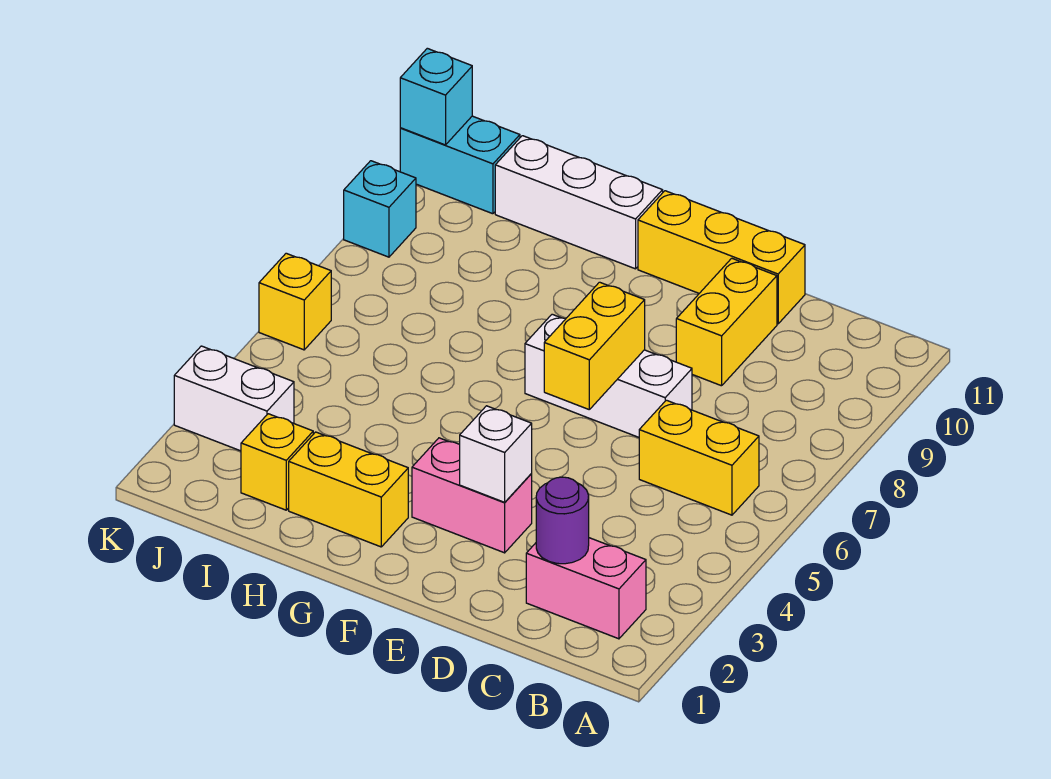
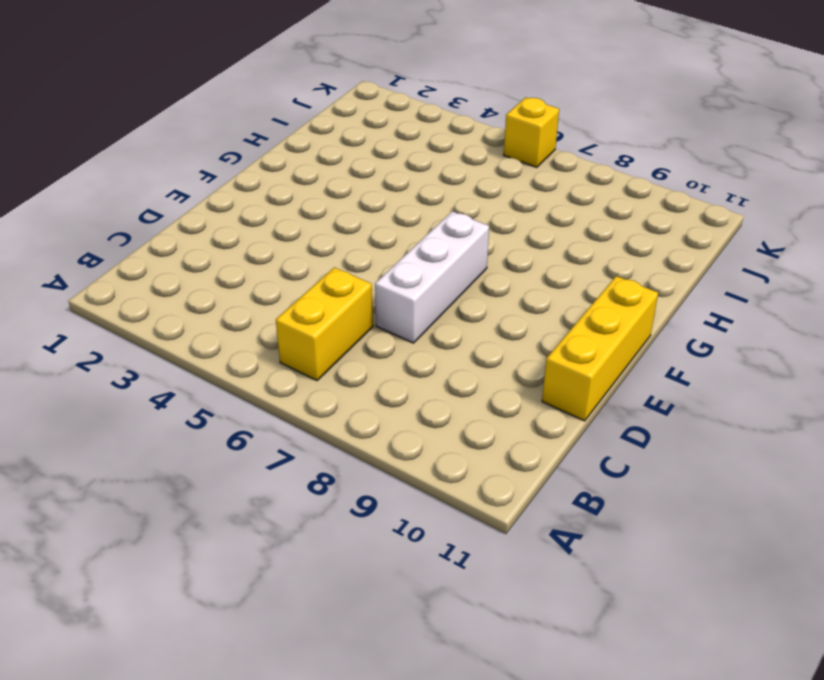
none -> pink 1x2 brick [526,538,646,639]
none -> yellow 1x2 brick [676,258,777,386]
none -> pink 1x2 brick [412,438,532,553]

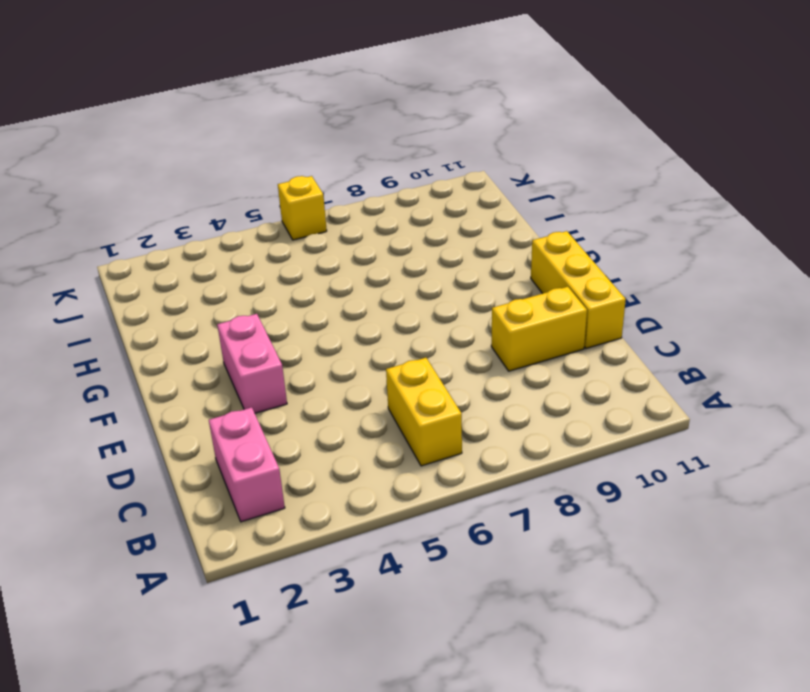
none -> white 1x3 brick [525,314,692,437]
none -> yellow 1x2 brick [289,432,408,547]
none -> white 1x3 brick [495,136,663,269]

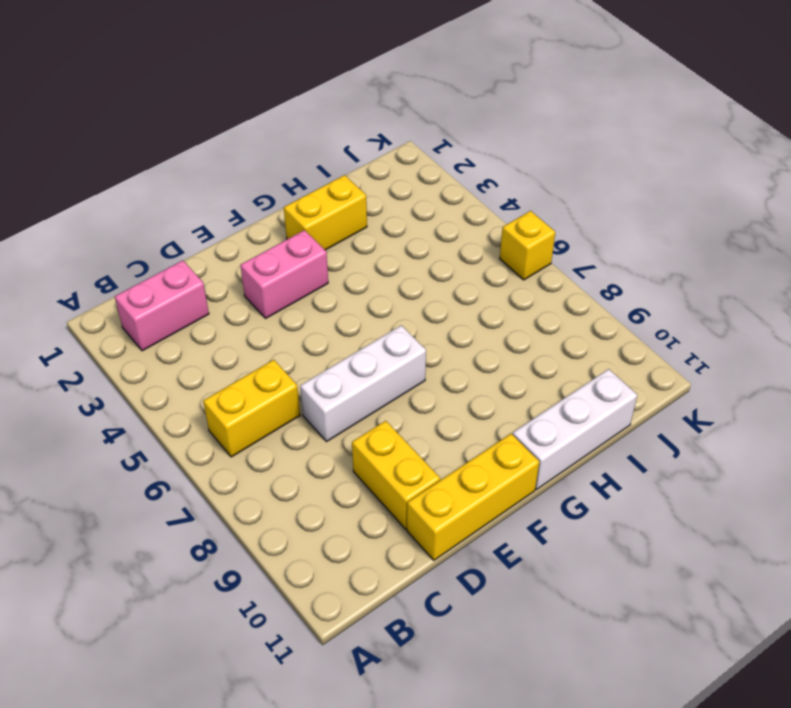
none -> yellow 1x1 brick [241,414,313,510]
none -> white 1x2 brick [174,346,294,451]
none -> cyan 1x2 brick [400,116,520,214]

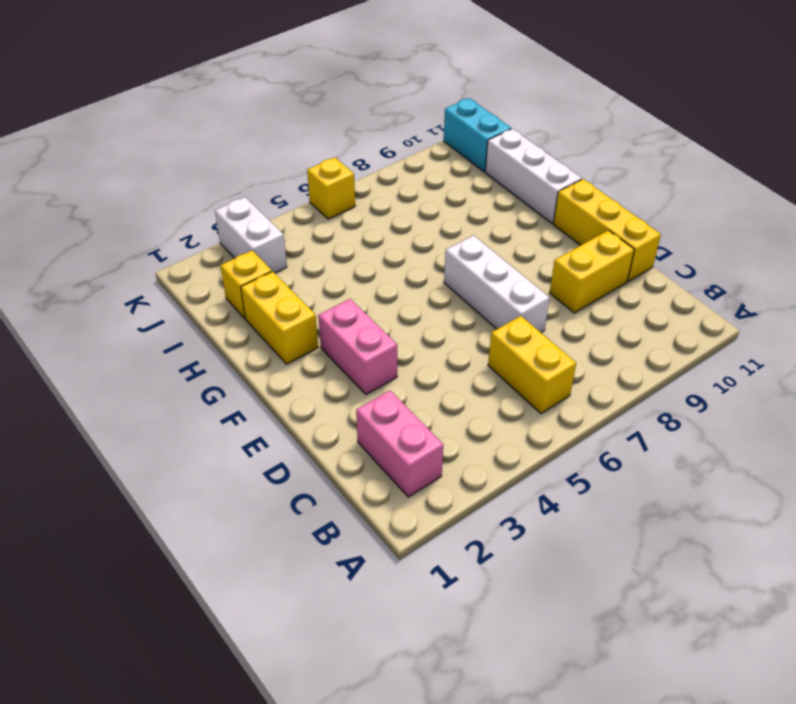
none -> cyan 1x1 brick [344,161,416,257]
none -> purple 1x1 round brick [536,477,589,564]
none -> white 1x1 brick [460,406,532,502]

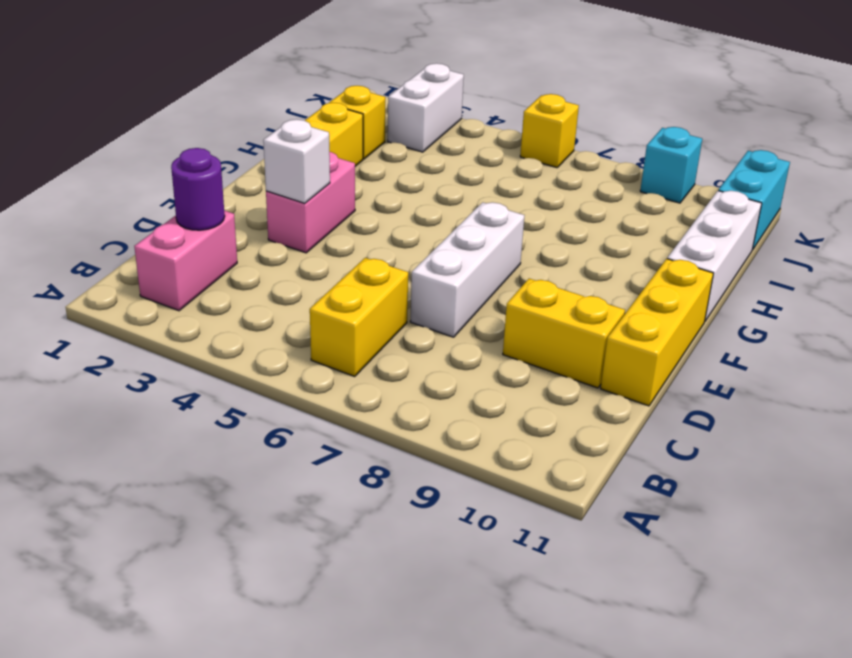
none -> yellow 1x2 brick [544,282,645,409]
none -> cyan 1x1 brick [400,48,472,145]

